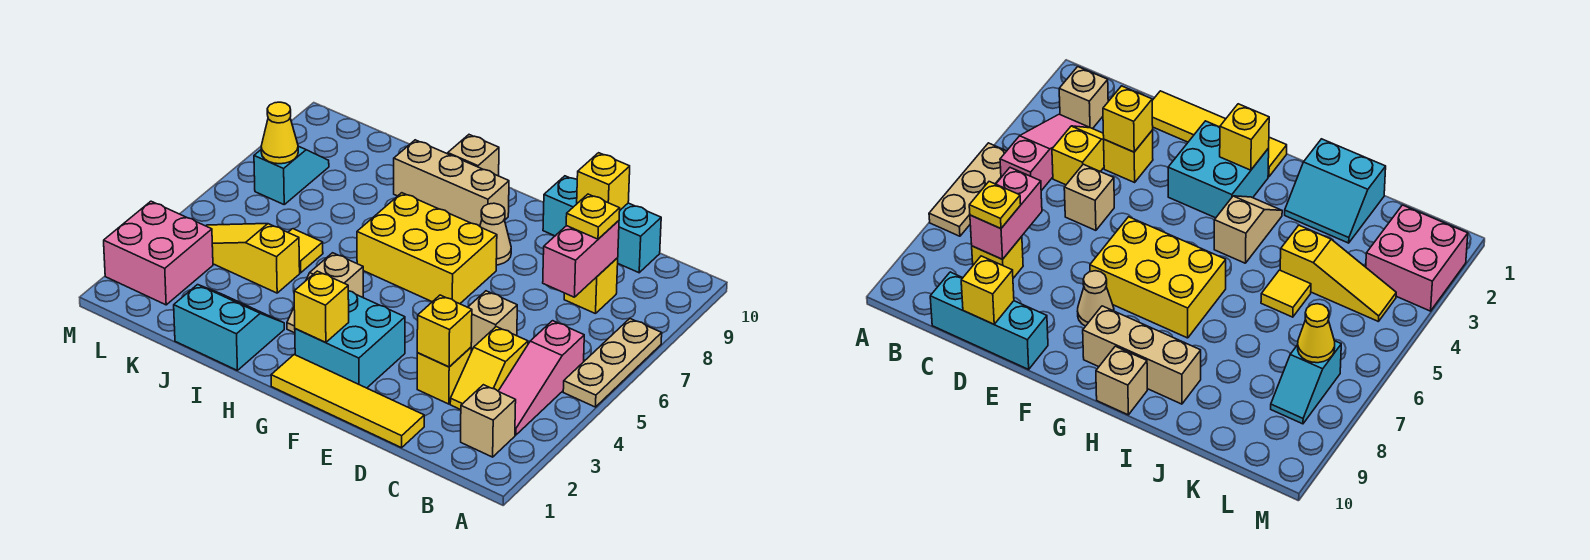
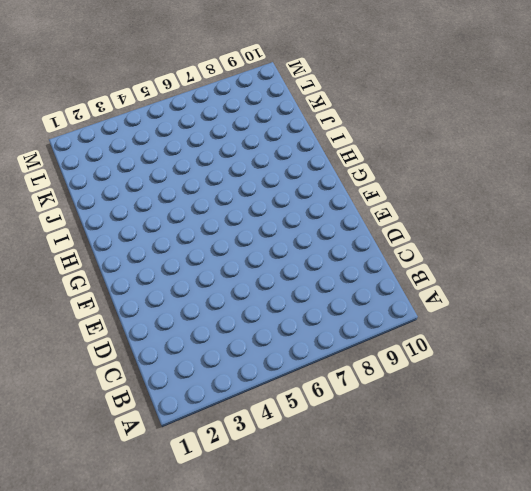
none -> tan 1x3 plate [563,319,662,407]
none -> tan 1x1 brick [461,385,516,457]
none -> pink 1x3 slope [498,321,584,435]

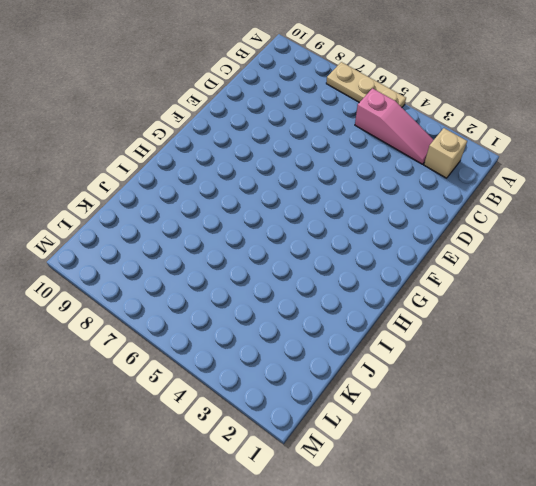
none -> yellow 1x2 slope [450,327,528,410]
none -> yellow 1x1 brick [564,258,618,314]
none -> cyan 1x3 brick [543,176,661,273]

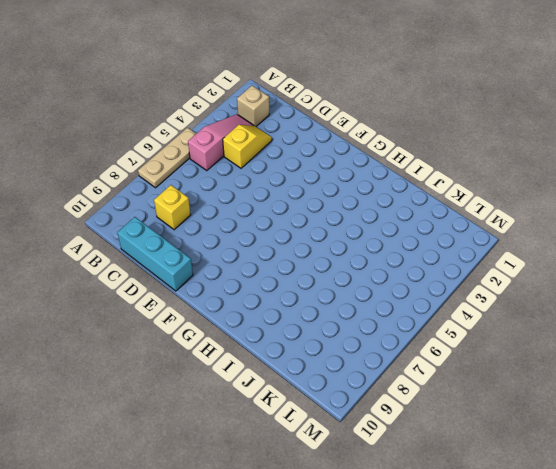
none -> yellow 1x4 tile [271,354,424,448]
none -> yellow 1x1 brick [417,347,471,404]
none -> tan 1x1 brick [468,291,517,351]

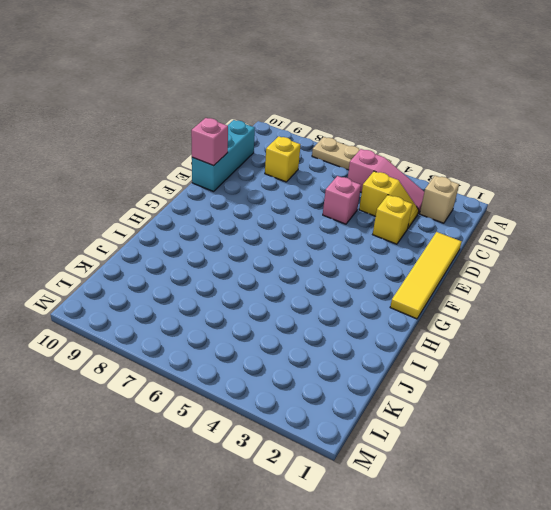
pink 1x1 brick [323,176,361,224] -> tan 1x1 brick [468,291,517,351]
pink 1x1 brick [191,118,228,166] -> none
none -> cyan 2x2 brick [295,291,405,388]
none -> yellow 2x3 brick [357,193,497,304]
none -> tan 1x1 cone [480,203,511,265]

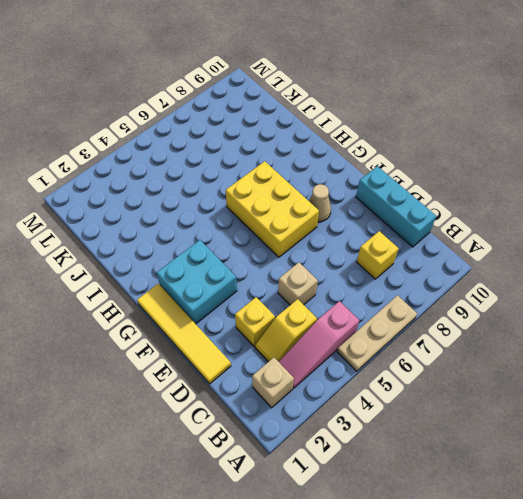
none -> tan 1x3 brick [394,140,509,226]
none -> tan 1x2 slope [287,253,363,333]
none -> tan 1x1 brick [448,135,499,176]

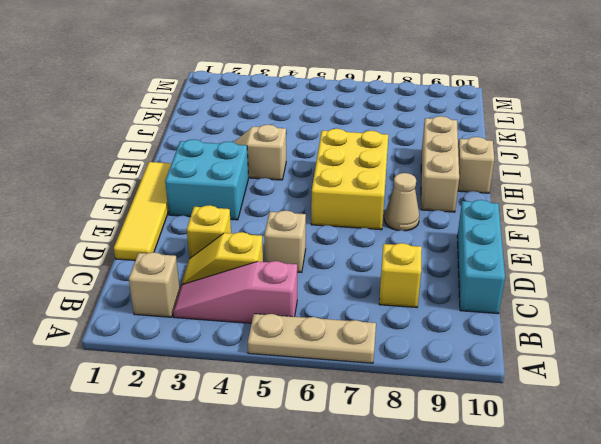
none -> cyan 2x2 slope [174,285,284,370]
none -> yellow 1x3 slope [206,224,300,293]
none -> yellow 1x1 tile [288,229,323,273]

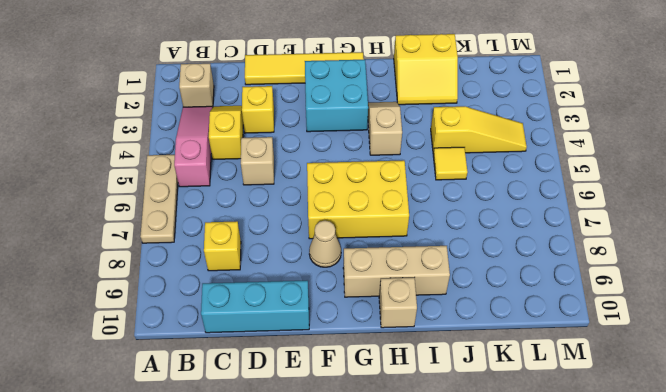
yellow 2x2 slope [394,34,458,105] -> cyan 2x2 slope [174,285,284,370]
none -> pink 2x2 brick [104,201,213,305]
none -> cyan 1x2 slope [254,146,329,204]
none -> pink 1x2 brick [543,221,619,297]

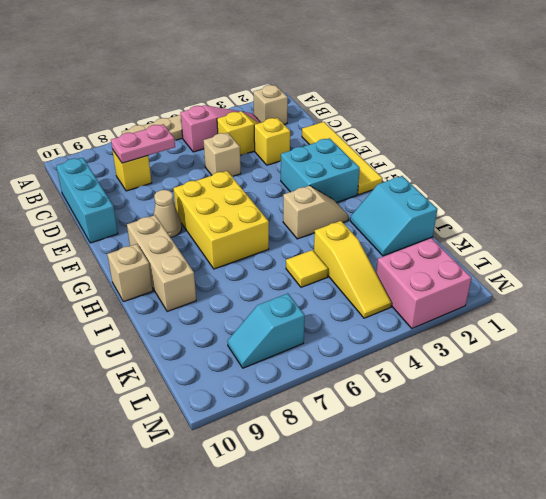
pink 1x2 plate [111,124,175,163] -> pink 1x2 brick [543,221,619,297]
none -> yellow 1x1 brick [417,295,472,367]
none -> yellow 1x1 brick [577,153,630,210]
none -> yellow 1x1 brick [294,271,349,343]

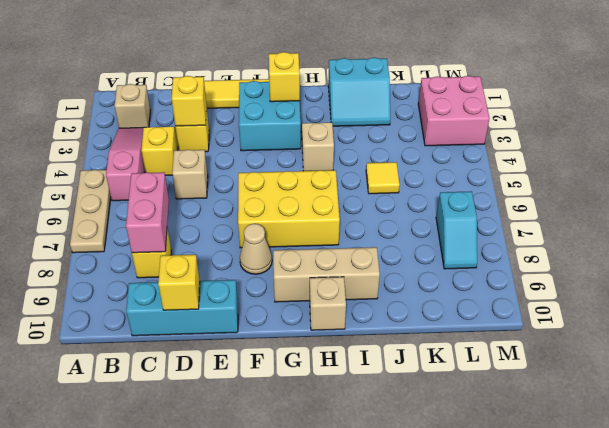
none -> yellow 1x3 slope [206,224,300,293]
none -> yellow 1x1 cone [261,102,298,164]
none -> yellow 1x1 plate [566,194,620,239]

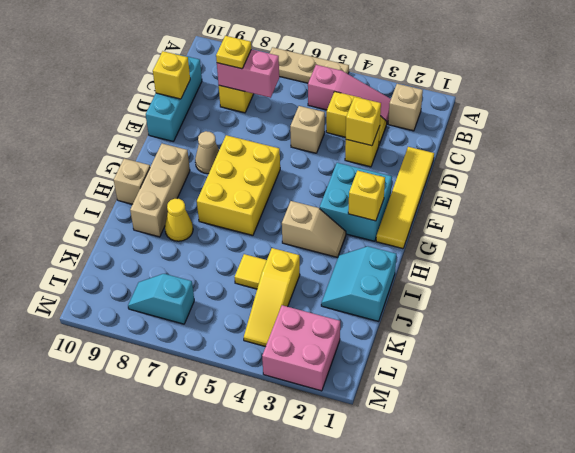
yellow 1x1 cone [165,199,193,241] -> yellow 1x1 cone moved to [261,102,298,164]

